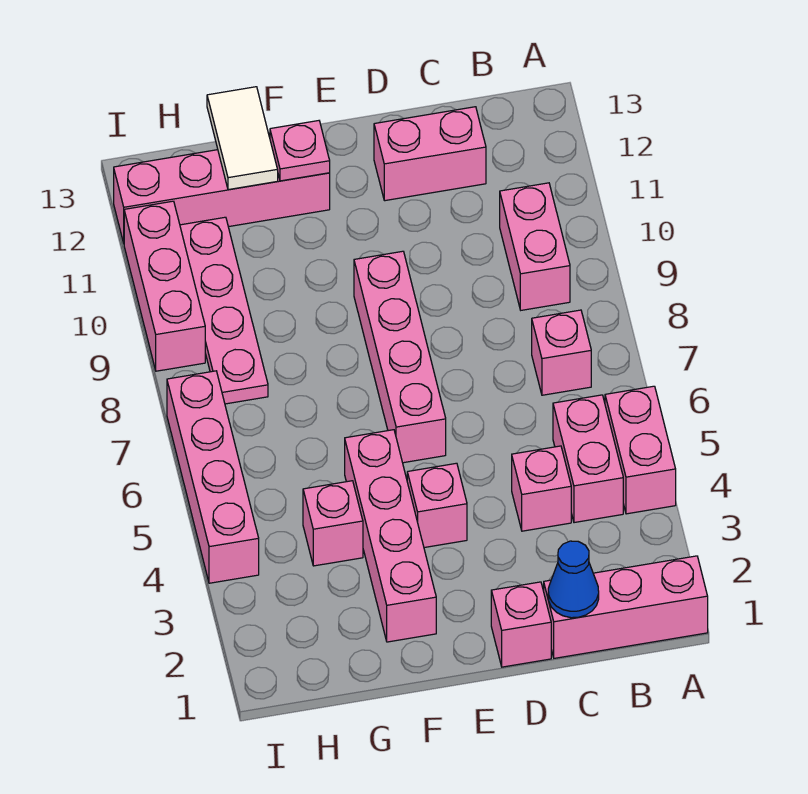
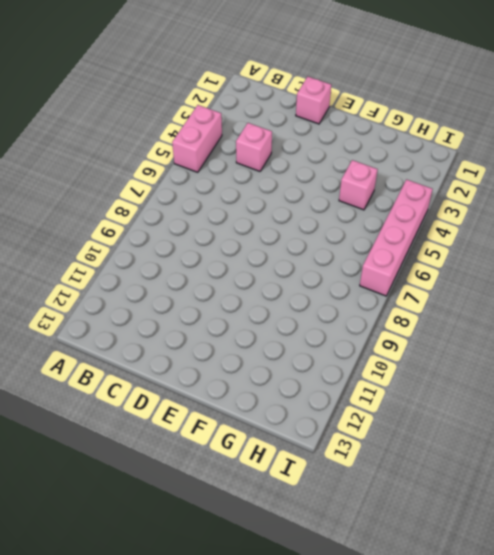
none -> pink 1x3 brick [544,556,708,658]
none -> pink 1x2 brick [553,395,623,523]
none -> pink 1x1 brick [532,310,591,395]

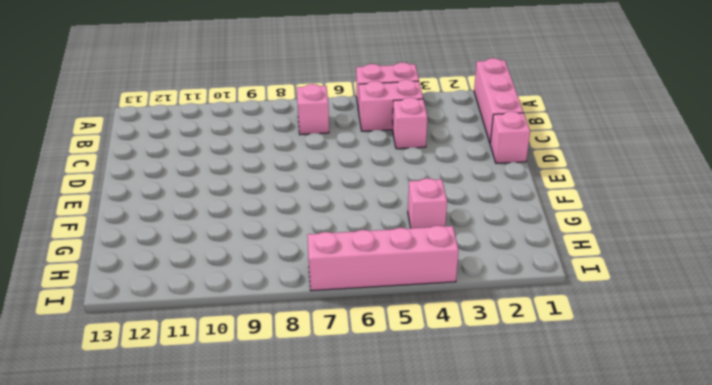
none -> pink 1x2 brick [500,183,570,310]
none -> pink 1x2 brick [374,107,486,201]
none -> pink 1x1 brick [407,463,467,548]

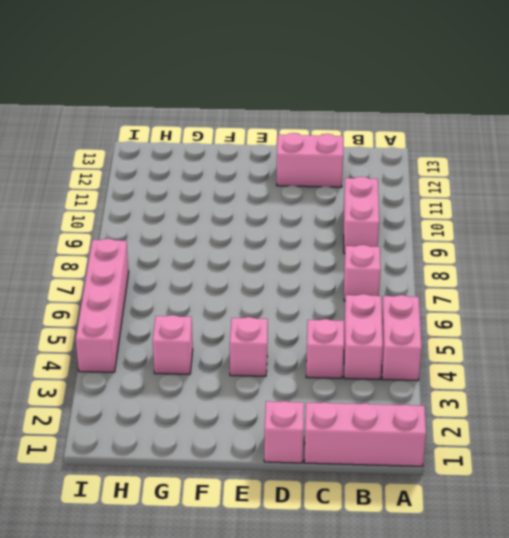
none -> pink 1x4 brick [354,251,446,463]
none -> pink 1x4 brick [345,430,436,642]
none -> pink 1x4 brick [114,150,330,243]

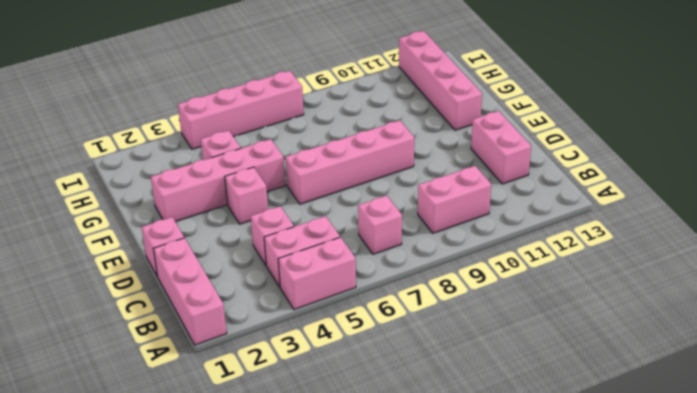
none -> pink 1x4 plate [180,217,268,404]
none -> pink 1x3 brick [124,201,205,371]
none -> blue 1x1 cone [548,541,599,618]

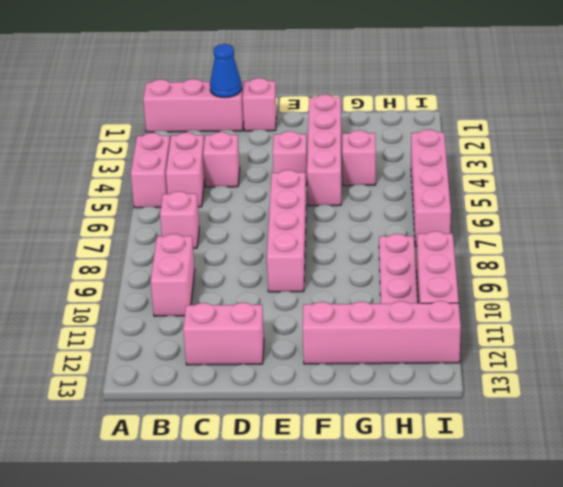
none -> pink 1x1 plate [270,121,330,181]
none -> white 1x2 tile [207,87,278,190]

